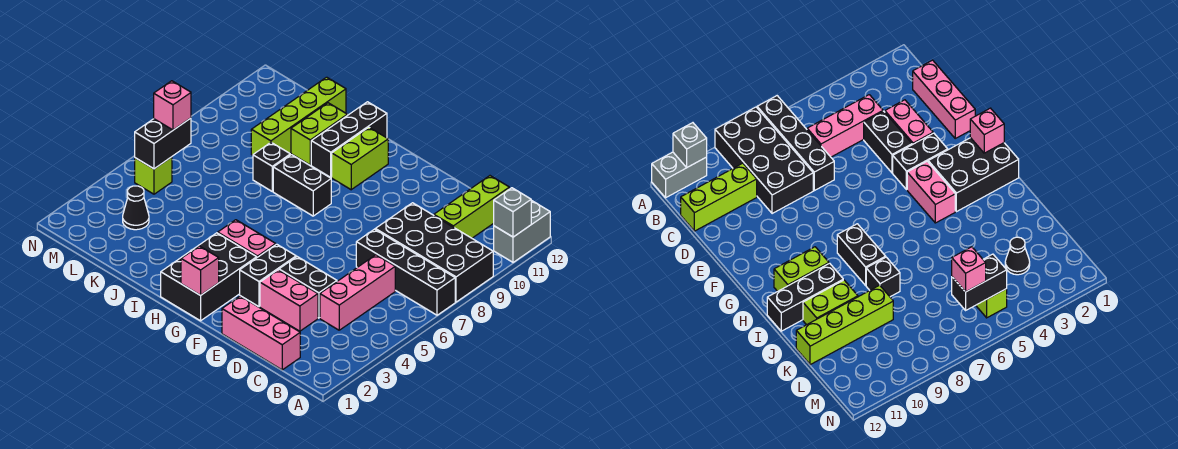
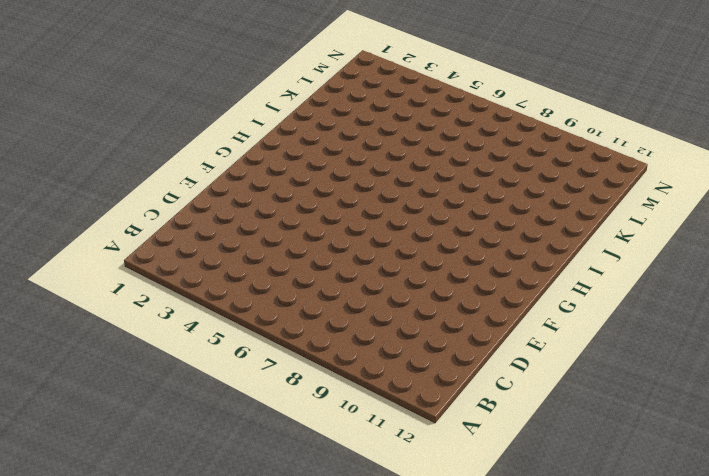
none -> black 1x4 brick [356,229,455,315]
none -> black 2x4 brick [375,203,493,302]
none -> grey 1x2 brick [494,200,550,262]

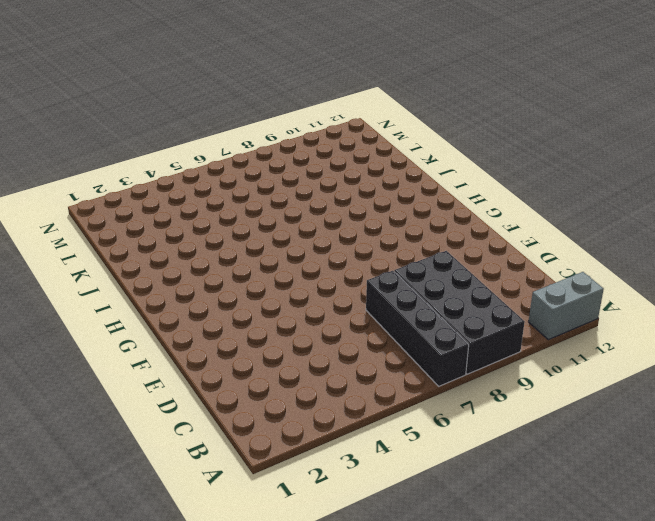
none -> pink 1x3 brick [222,296,300,370]
none -> pink 1x3 brick [320,255,395,330]
none -> lime 1x3 brick [434,176,509,238]

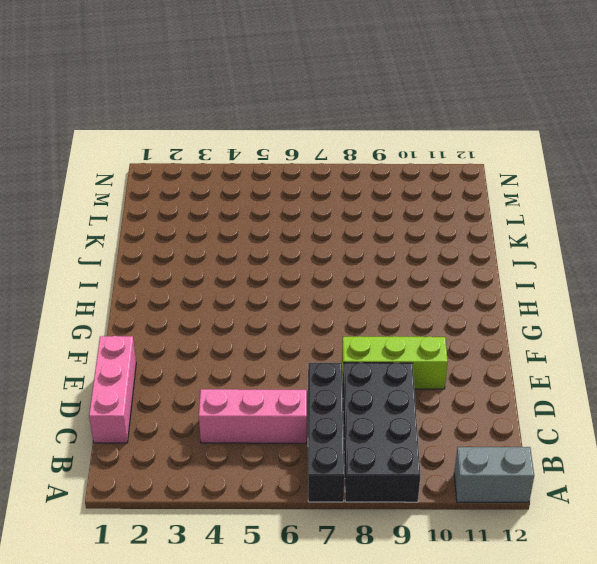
lime 1x3 brick [342,336,448,389] -> lime 1x3 brick moved to [434,176,509,238]
none -> pink 1x2 brick [260,270,318,331]
none -> black 1x2 brick [279,257,337,318]
none -> black 1x2 brick [240,244,296,307]

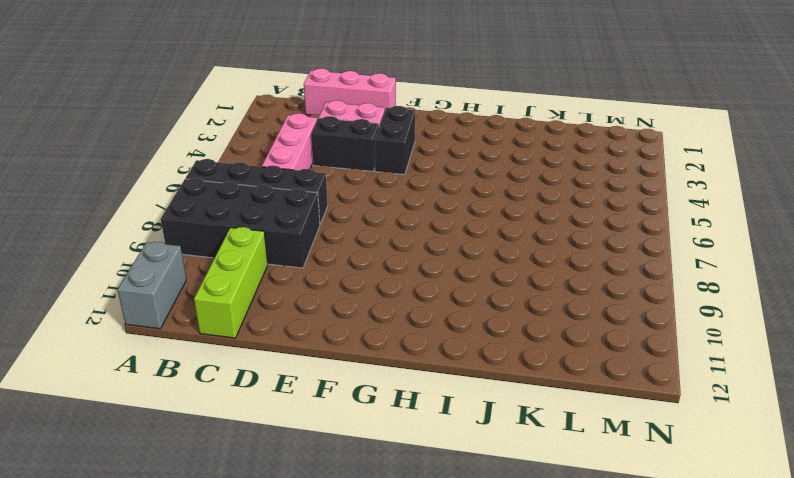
none -> black 2x3 brick [161,233,257,321]
none -> pink 1x2 brick [218,220,276,257]
none -> black 1x2 brick [273,155,331,216]

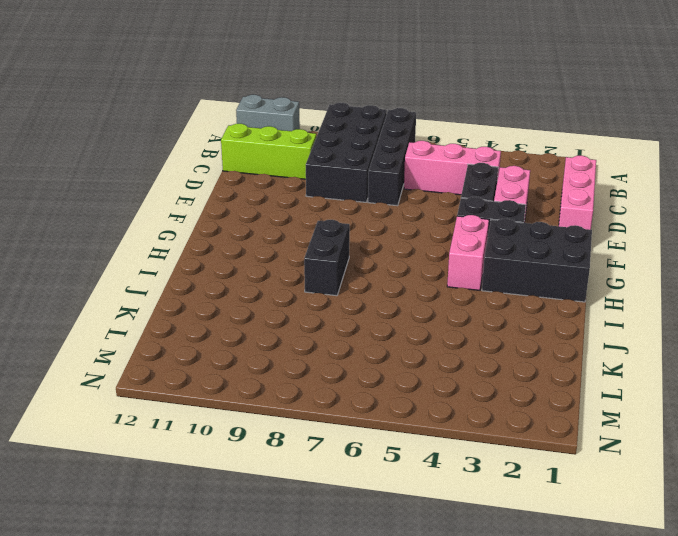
none -> lime 1x2 brick [332,127,388,190]
none -> black 1x3 brick [311,102,387,177]
none -> black 1x1 brick [253,143,290,191]

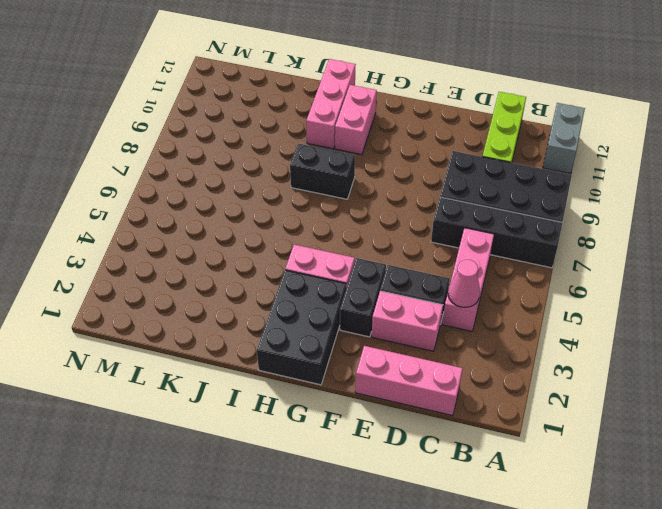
pink 1x1 cone [448,260,480,307] -> none
pink 1x2 brick [335,85,377,155] -> lime 1x2 brick [332,127,388,190]
pink 1x3 brick [306,59,356,149] -> black 1x3 brick [311,102,387,177]
none -> black 1x1 brick [253,143,290,191]
none -> lime 1x2 brick [291,103,347,165]
none -> lime 1x4 brick [251,77,346,155]

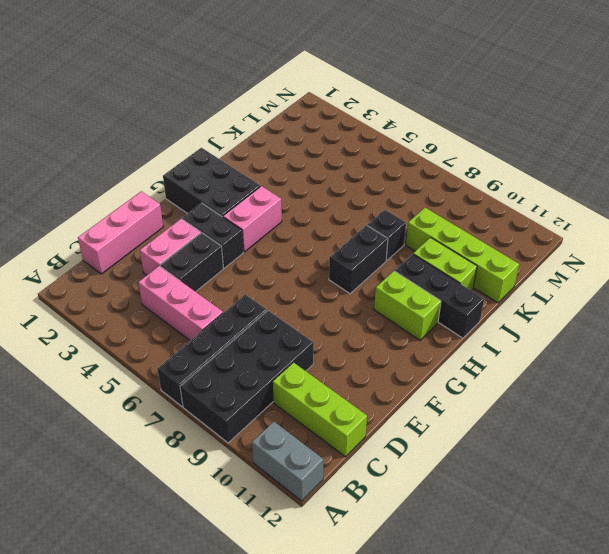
none -> black 1x1 cone [123,186,149,230]
none -> lime 1x1 brick [135,157,172,194]
none -> grey 1x1 brick [494,188,531,237]

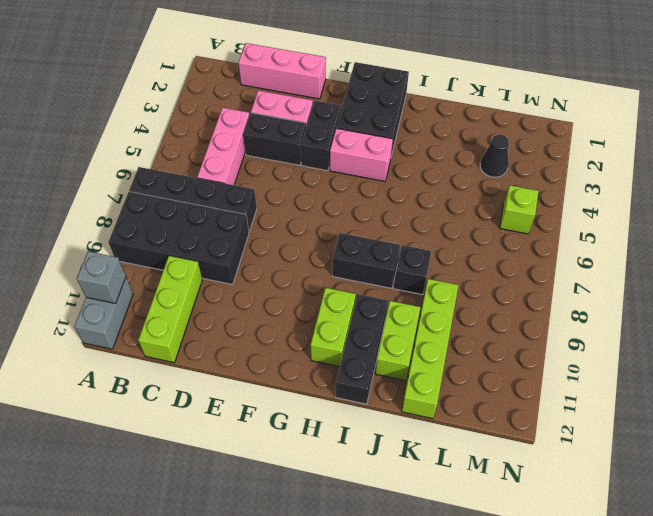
none -> pink 1x1 brick [181,246,219,295]
none -> black 1x2 brick [135,118,191,169]
none -> pink 1x1 brick [154,81,191,130]

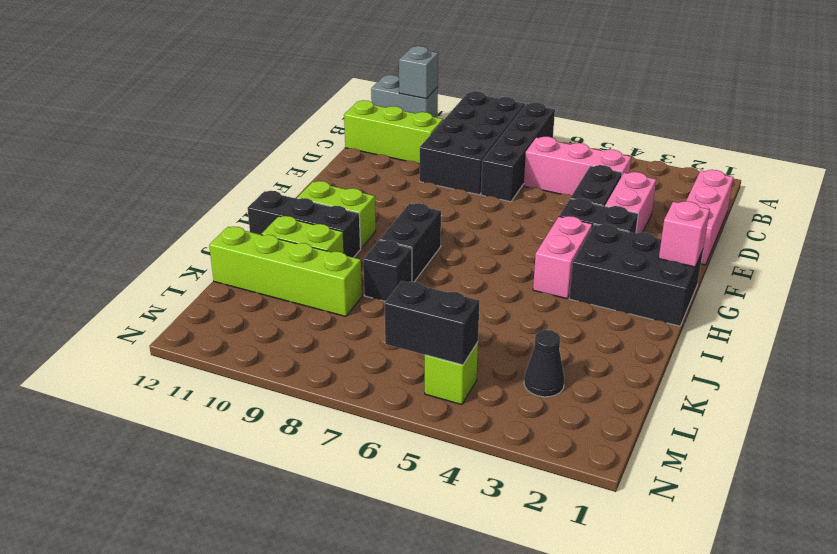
none -> pink 1x1 brick [154,81,191,130]

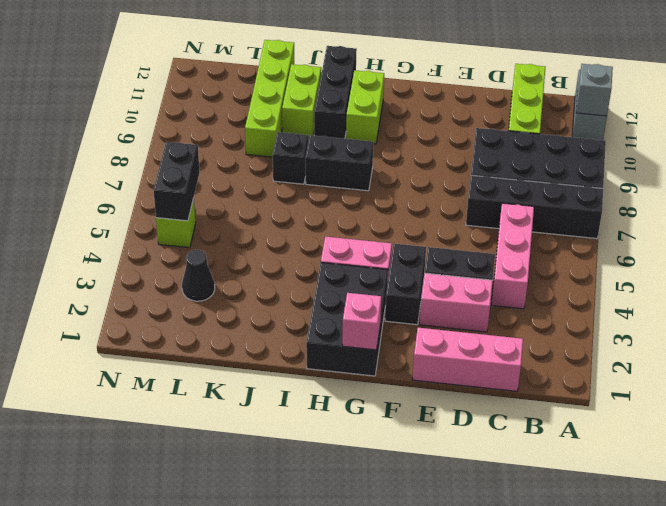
none -> pink 1x1 brick [154,81,191,130]

